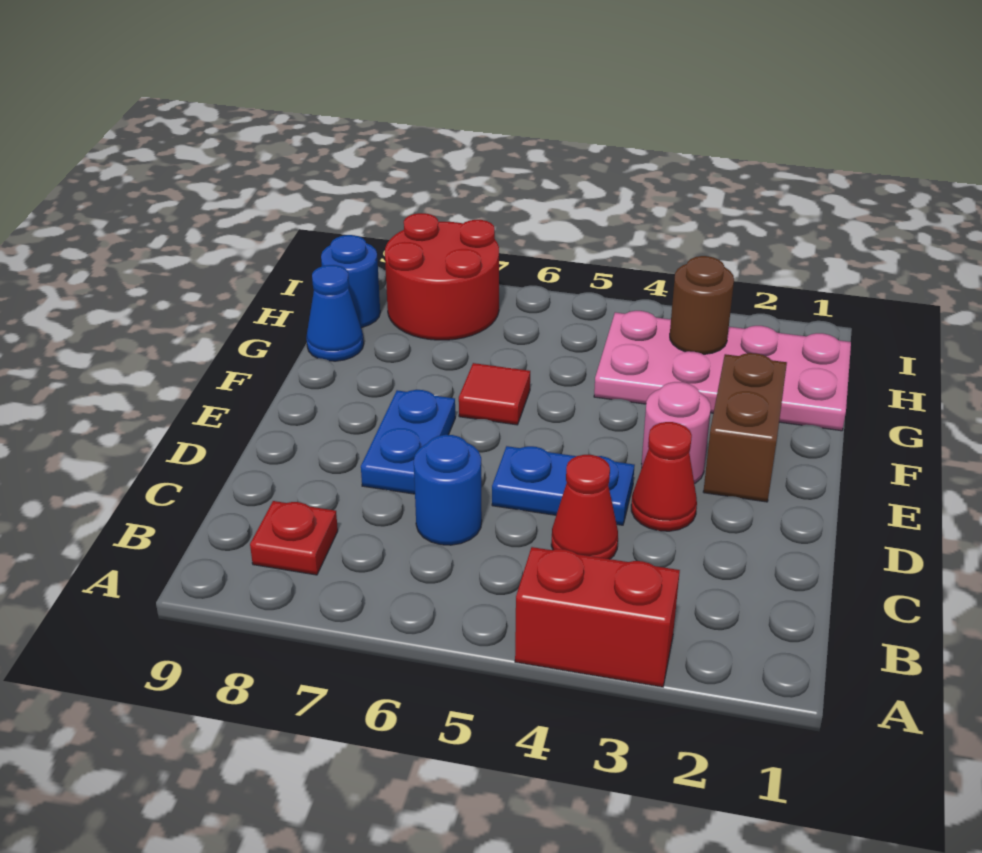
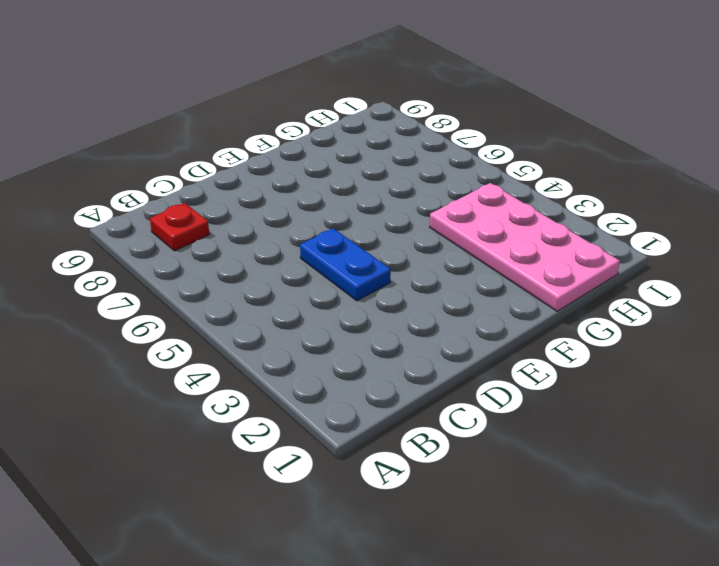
none -> red 1x2 brick [515,547,680,687]
none -> red 1x1 cone [551,455,618,559]
none -> blue 1x1 round brick [414,435,482,545]

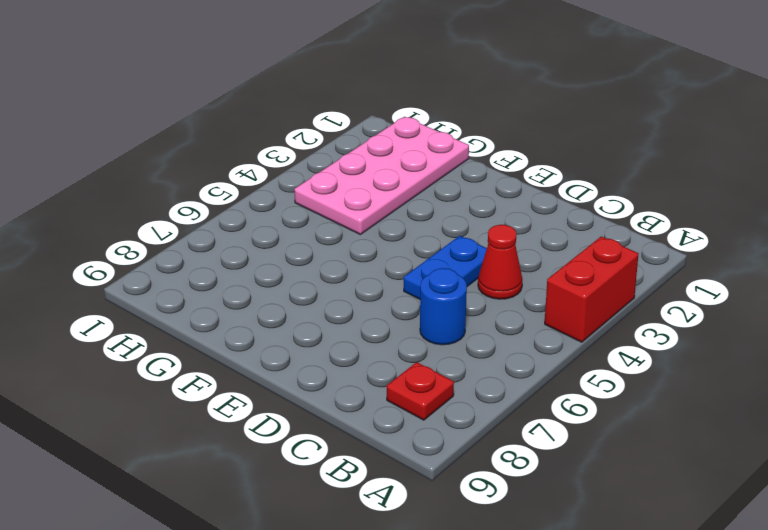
none -> red 1x1 cone [631,422,697,531]
none -> blue 1x2 plate [361,390,455,494]
none -> brown 1x2 brick [703,353,787,502]

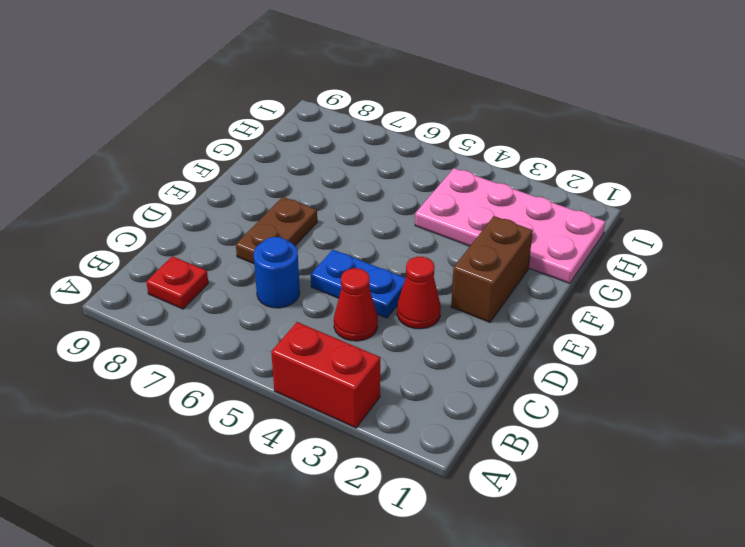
brown 1x2 plate [236,197,317,264] -> blue 1x2 plate [361,390,455,494]
none -> pink 1x1 round brick [642,382,711,484]
none -> red 1x1 tile [459,363,530,425]
none -> blue 1x1 cone [306,265,364,361]

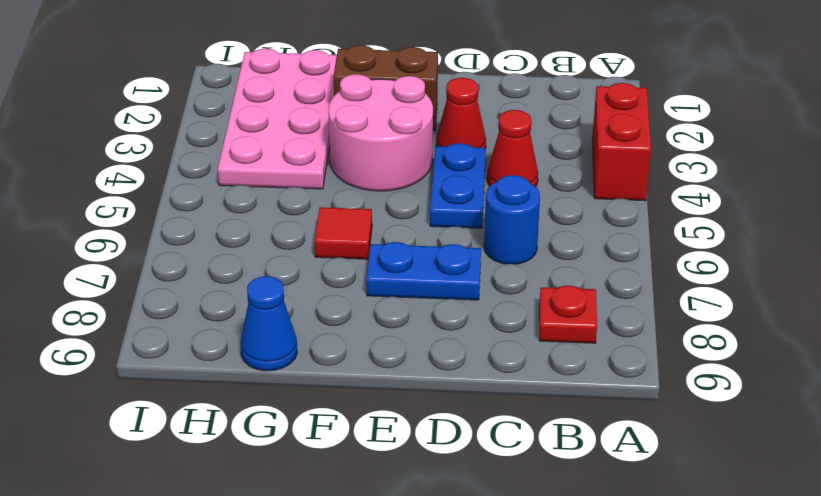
pink 2x2 round brick [328,74,433,191] -> pink 1x1 round brick [642,382,711,484]
none -> red 2x2 round brick [385,213,499,340]
none -> blue 1x1 round brick [321,235,380,328]
none -> brown 1x1 round brick [670,256,734,354]

